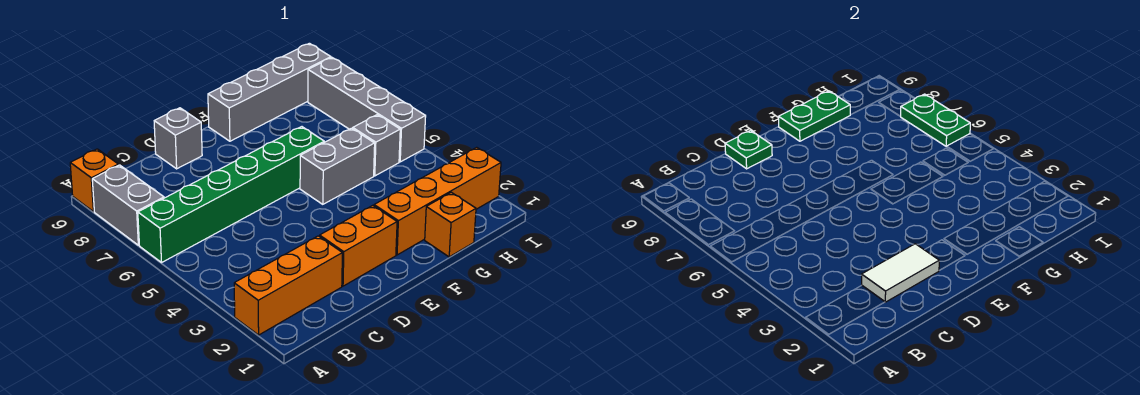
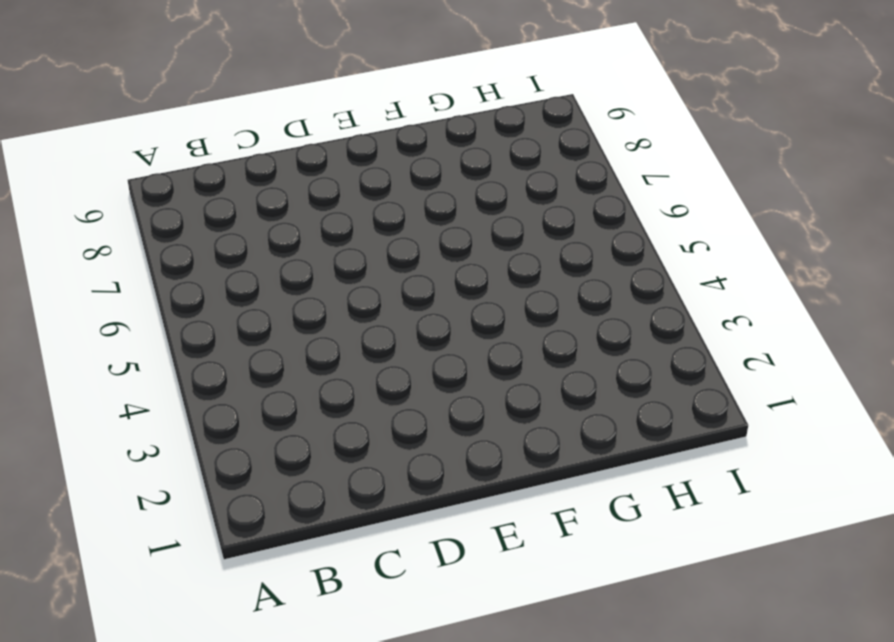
none -> orange 1x3 brick [234,236,342,335]
none -> green 1x6 brick [138,127,324,262]
none -> grey 1x2 brick [92,165,164,245]

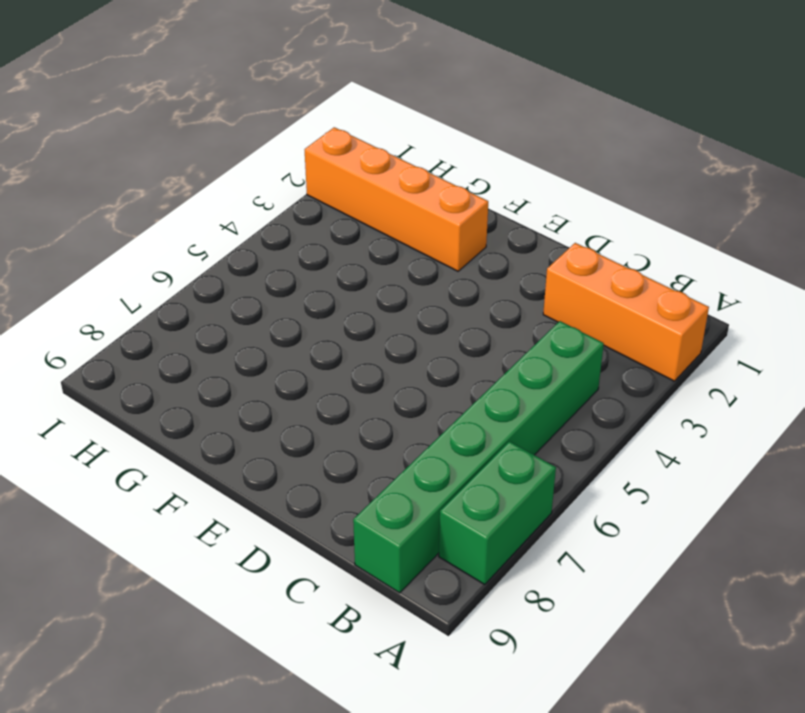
green 1x2 brick [439,441,556,585] -> grey 1x2 brick [92,165,164,245]
green 1x6 brick [353,321,604,593] -> green 1x6 brick turned to [138,127,324,262]
none -> orange 1x1 brick [70,149,118,212]
none -> orange 1x2 brick [320,205,397,286]
none -> grey 1x1 brick [154,108,202,169]

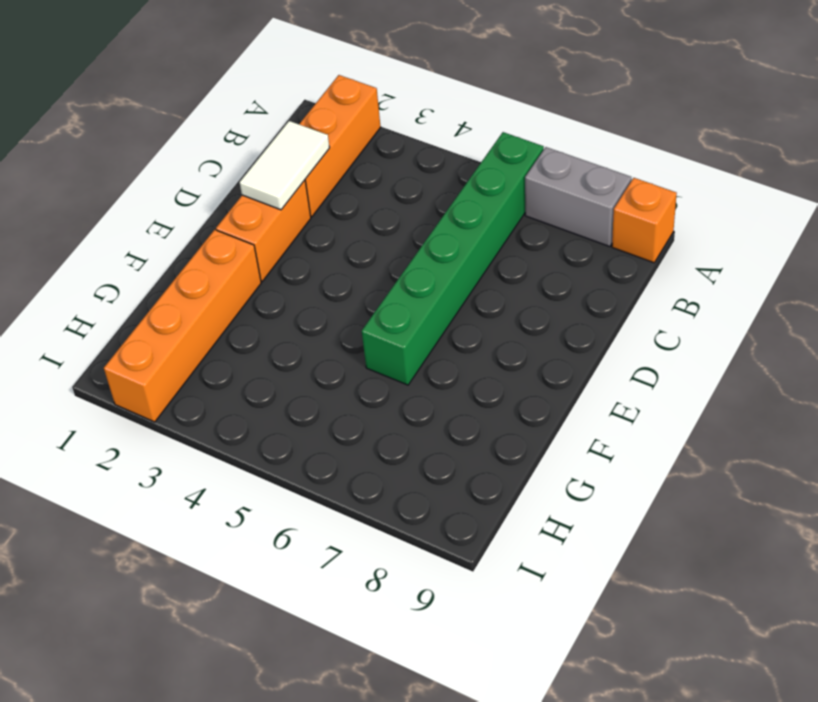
none -> grey 1x1 brick [154,108,202,169]
none -> grey 1x2 brick [300,128,375,204]
none -> grey 1x4 brick [208,43,331,141]

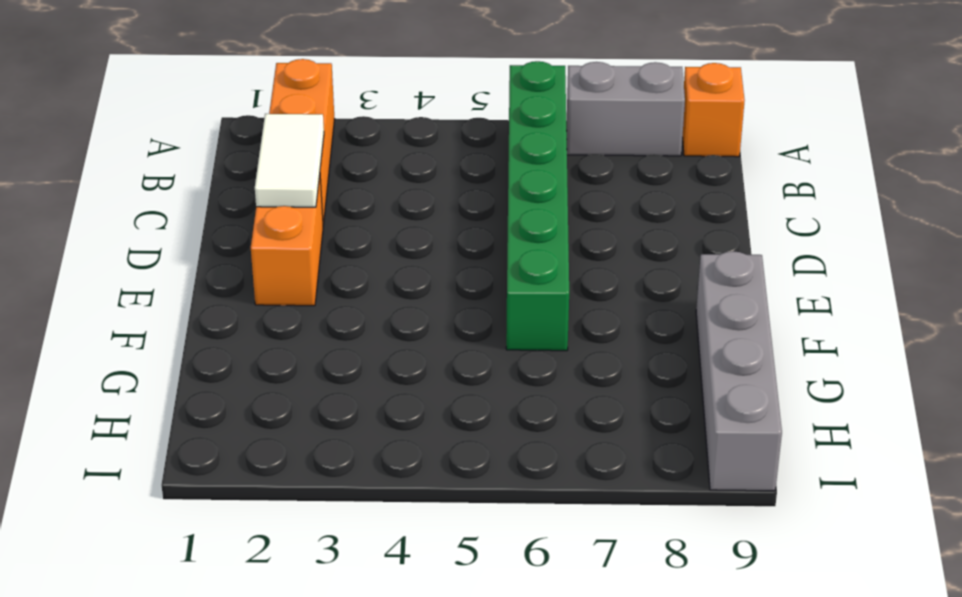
none -> grey 1x1 brick [154,108,202,169]
none -> orange 1x4 brick [374,147,501,255]
none -> grey 1x2 brick [300,128,375,204]

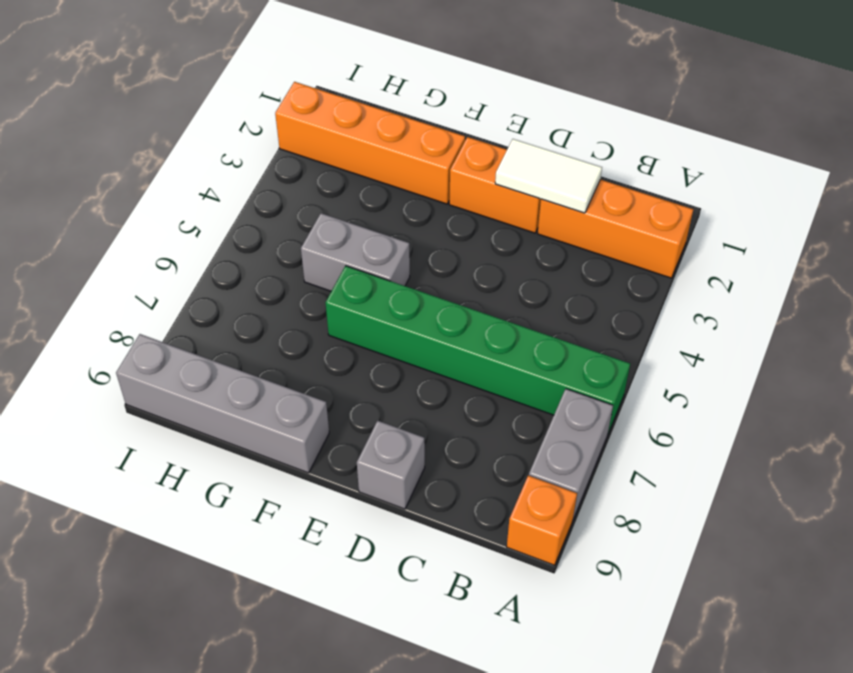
none -> orange 1x1 brick [425,192,476,257]
none -> grey 1x1 brick [353,115,400,176]
none -> grey 1x4 brick [308,58,426,162]

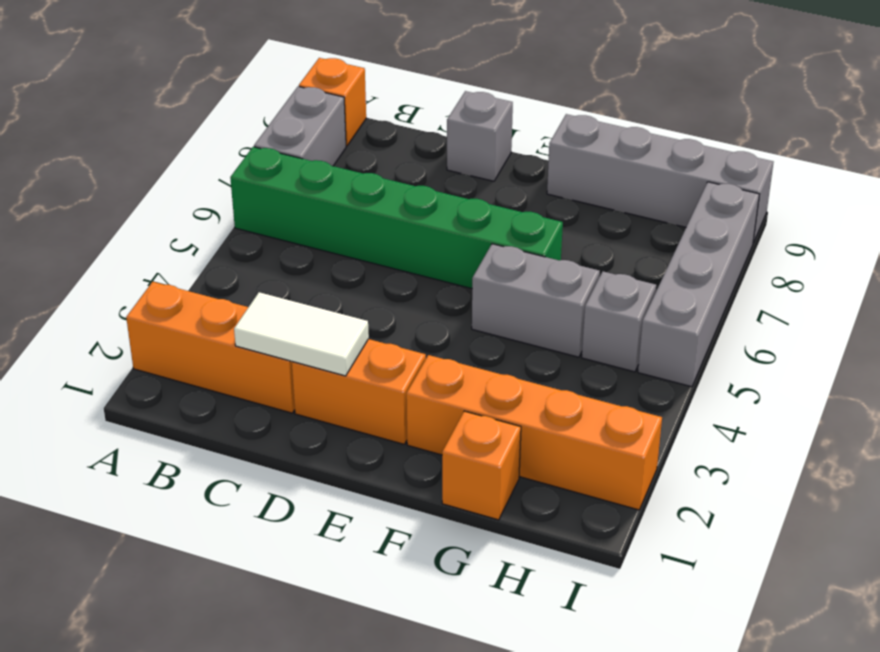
none -> green 1x1 plate [725,130,772,169]
none -> green 1x2 plate [779,91,850,141]
none -> green 1x2 plate [900,94,970,146]

